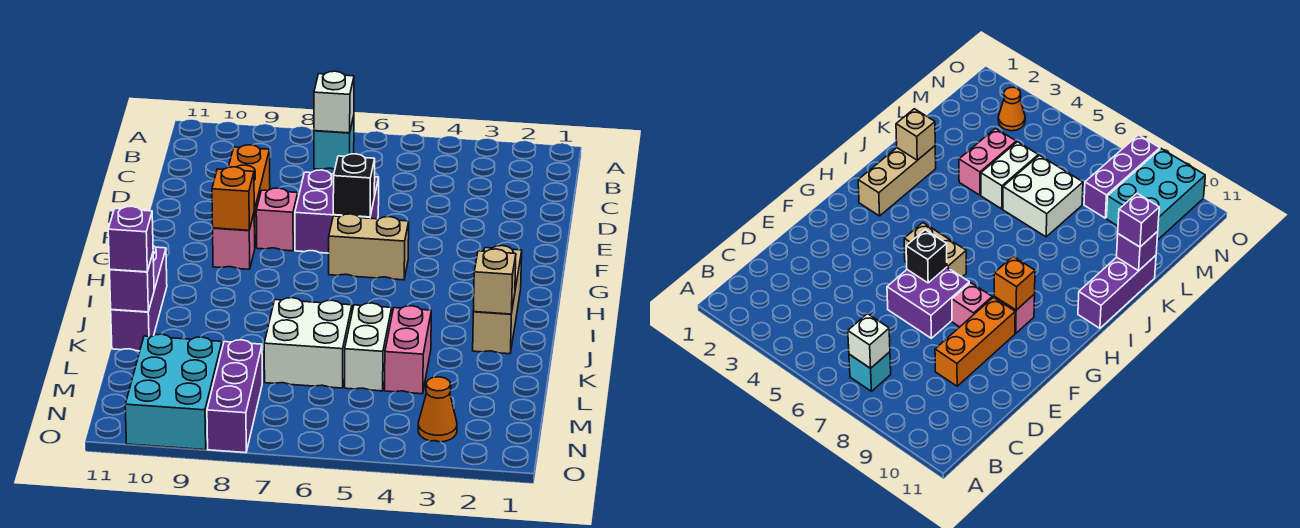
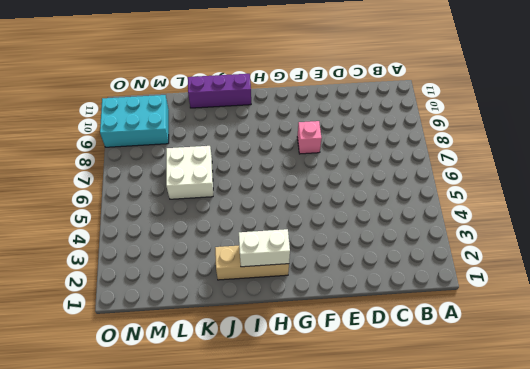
white 1x2 brick [239,229,290,267] -> white 1x2 brick moved to [345,303,392,391]
none -> cyan 1x1 brick [314,116,354,170]
none -> orange 1x3 brick [229,145,270,246]
none -> purple 2x2 brick [295,170,379,253]

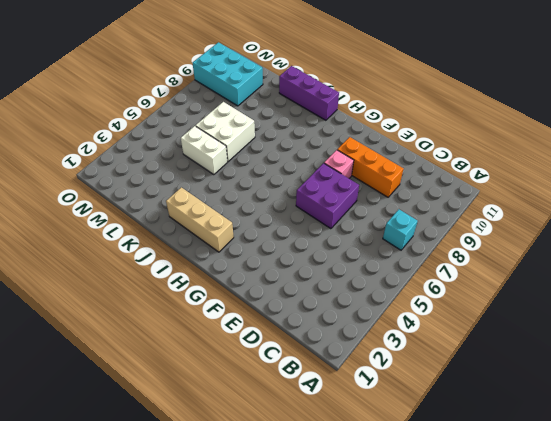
none -> tan 1x2 brick [329,214,409,280]
none -> pink 1x1 brick [213,214,255,269]
none -> pink 1x2 brick [385,306,431,394]

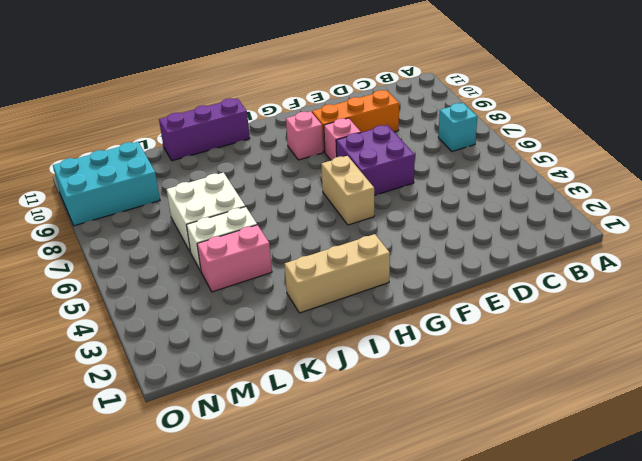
none -> purple 1x3 brick [207,340,262,453]
none -> orange 1x1 cone [418,377,457,442]
none -> white 1x1 brick [314,71,354,133]

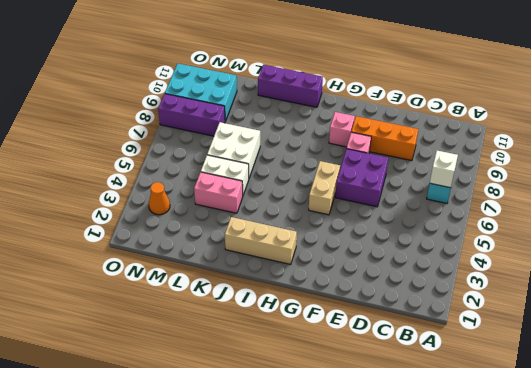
none -> black 1x1 brick [333,154,375,217]
none -> orange 1x1 brick [212,167,254,230]
none -> tan 1x1 brick [473,249,516,314]

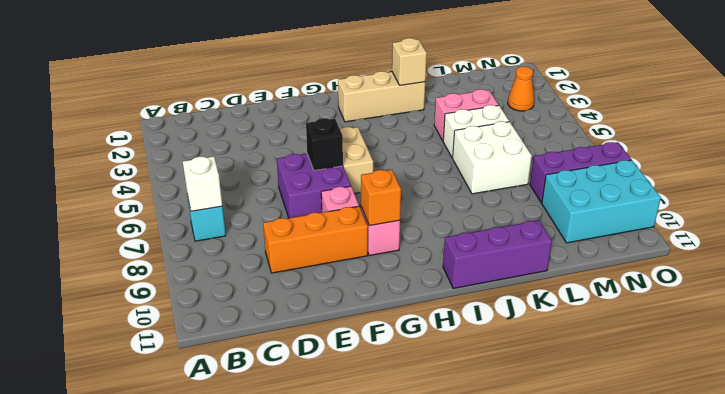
none -> purple 1x1 brick [110,254,154,312]
none -> purple 1x1 brick [108,206,153,272]

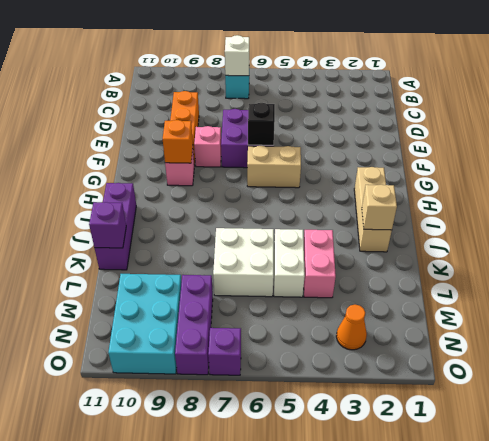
purple 1x1 brick [208,328,241,375] -> purple 1x1 brick moved to [108,206,153,272]

